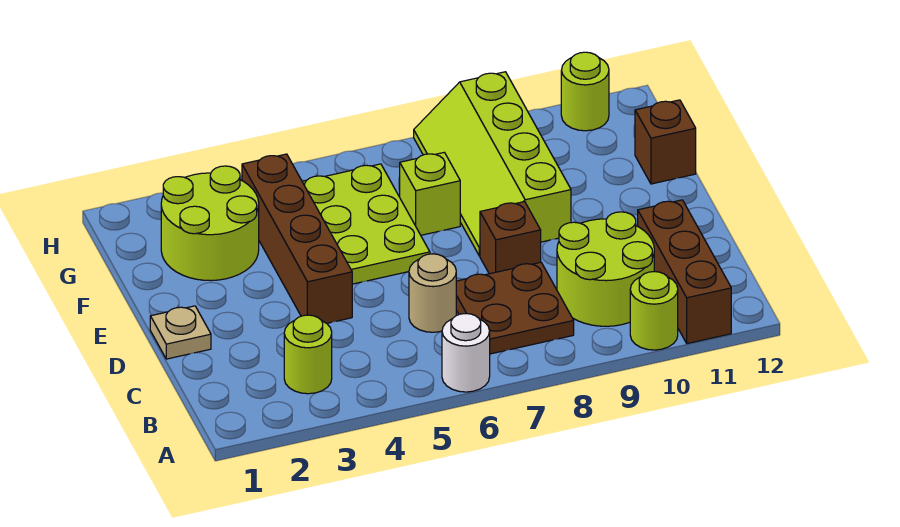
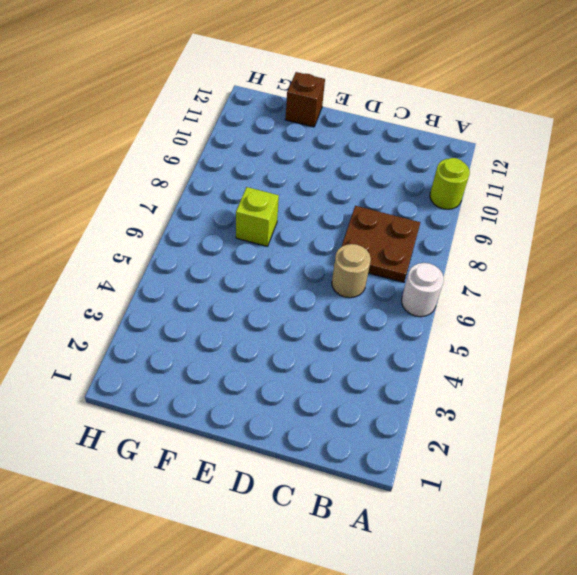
none -> brown 1x3 brick [638,200,731,344]
none -> lime 1x1 round brick [284,315,332,394]
none -> lime 2x2 round brick [557,212,654,326]

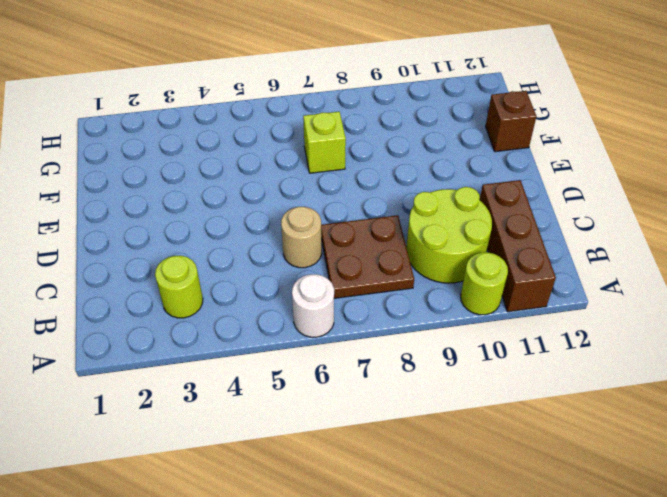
none -> tan 1x1 plate [150,306,211,359]
none -> brown 1x4 brick [242,154,352,323]
none -> brown 1x1 brick [480,202,541,274]

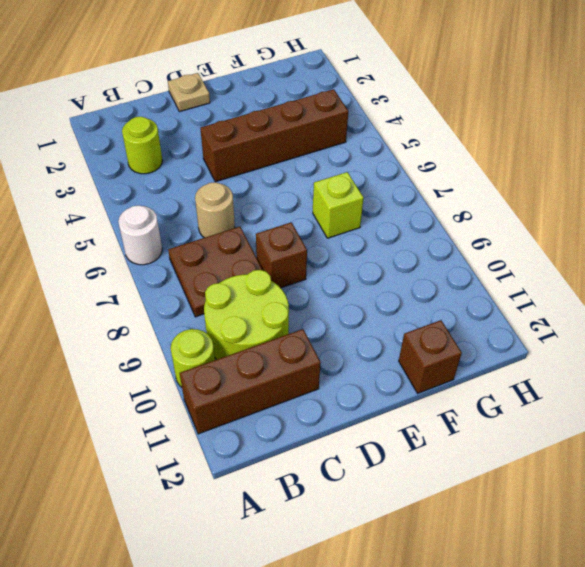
none -> lime 2x3 plate [302,164,430,284]
none -> lime 2x4 slope [414,72,571,256]
none -> lime 2x2 round brick [161,166,259,281]

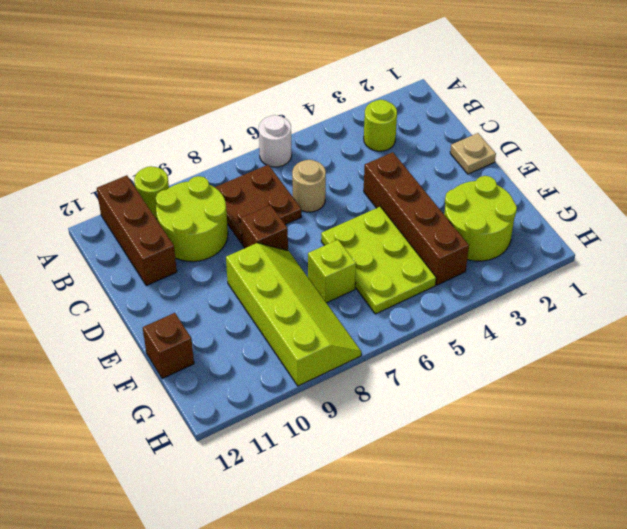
none -> lime 1x1 round brick [561,52,609,131]

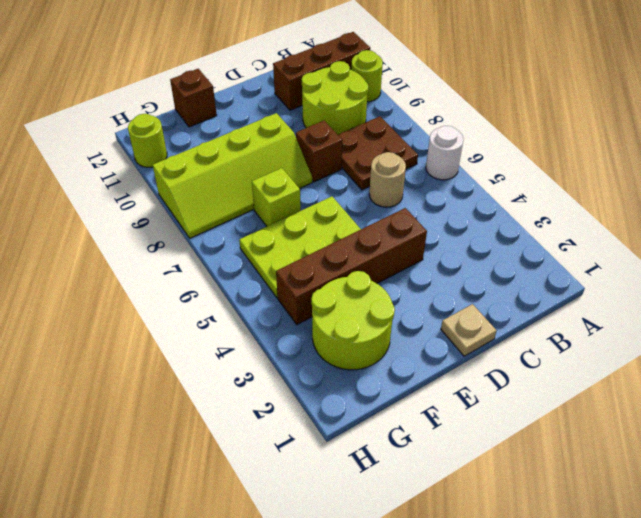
none -> lime 1x1 round brick [284,315,332,394]

